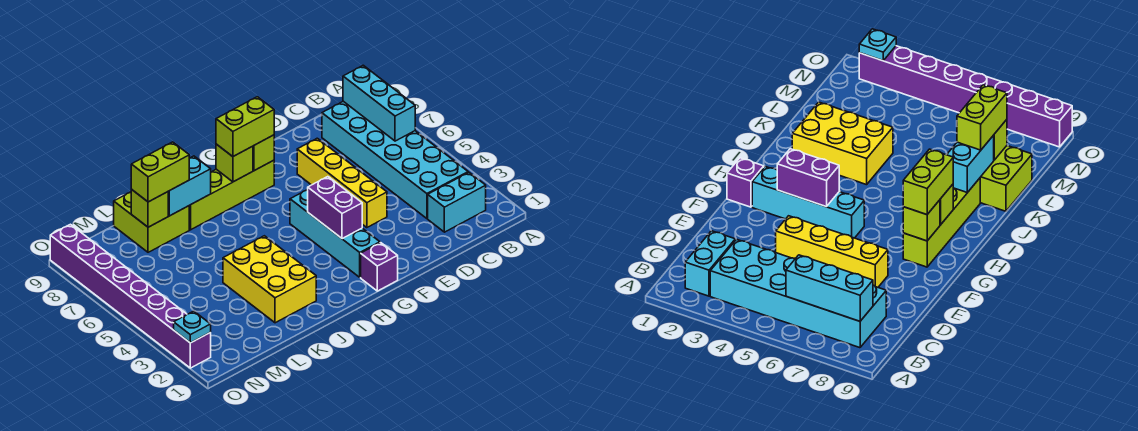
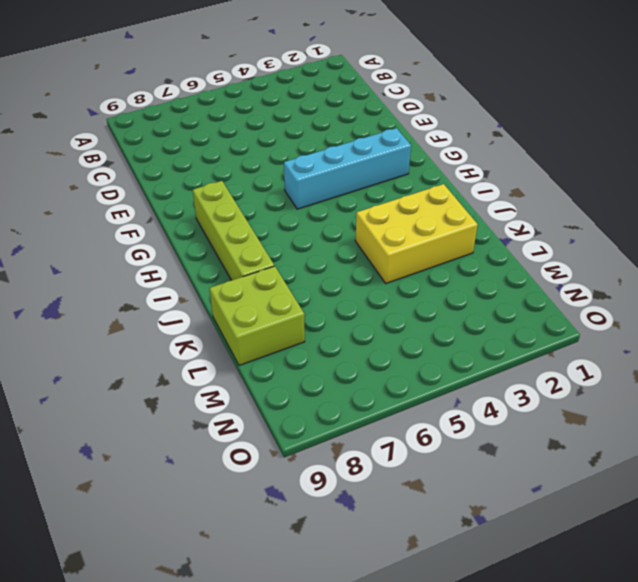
none -> cyan 1x2 brick [428,172,486,232]
none -> cyan 2x6 brick [322,101,468,218]
none -> yellow 1x4 brick [297,138,387,228]

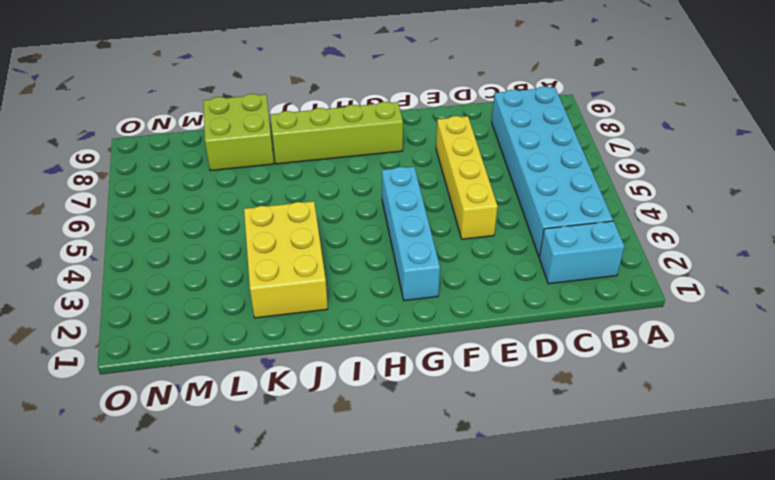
none -> purple 1x1 brick [361,243,398,291]
none -> purple 1x8 brick [50,224,211,368]
none -> cyan 1x3 brick [343,65,415,141]

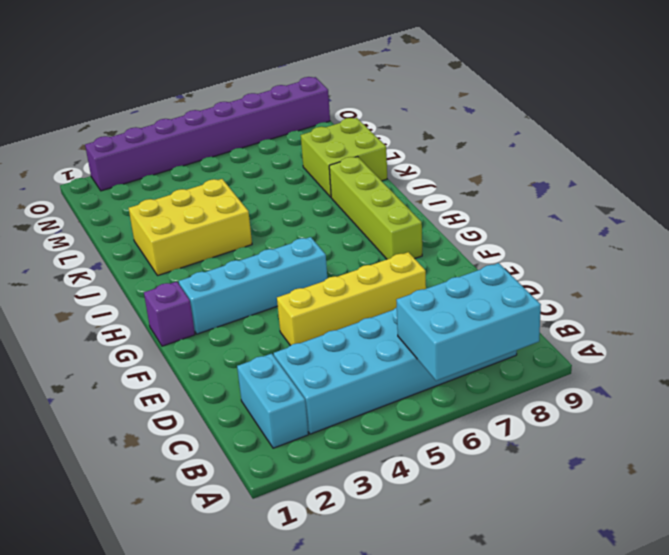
cyan 2x3 brick [396,263,541,381] -> cyan 1x3 brick [343,65,415,141]
none -> purple 1x2 brick [308,177,362,239]
none -> lime 1x1 brick [253,135,274,171]
none -> lime 1x1 brick [216,144,253,182]

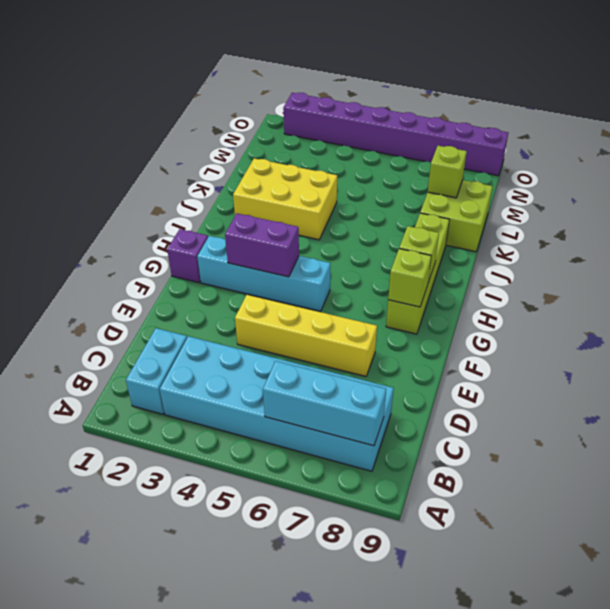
none -> cyan 1x2 brick [168,156,211,216]
none -> cyan 1x1 plate [174,311,211,343]
none -> lime 1x2 brick [216,97,274,157]

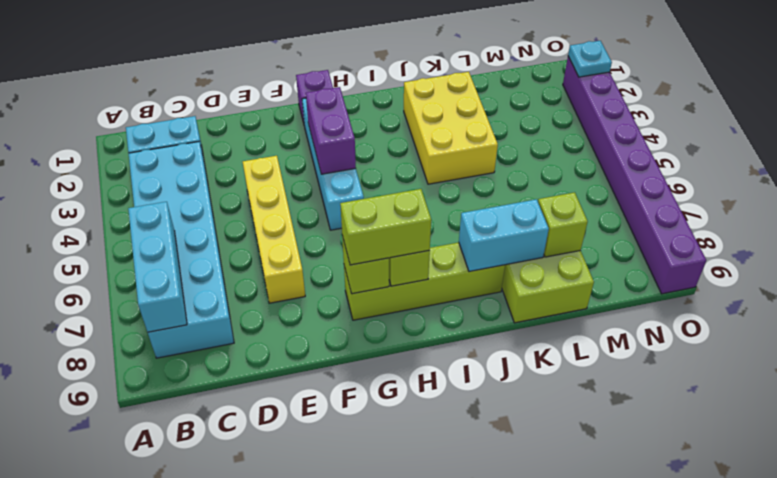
none -> lime 1x2 brick [131,142,189,202]

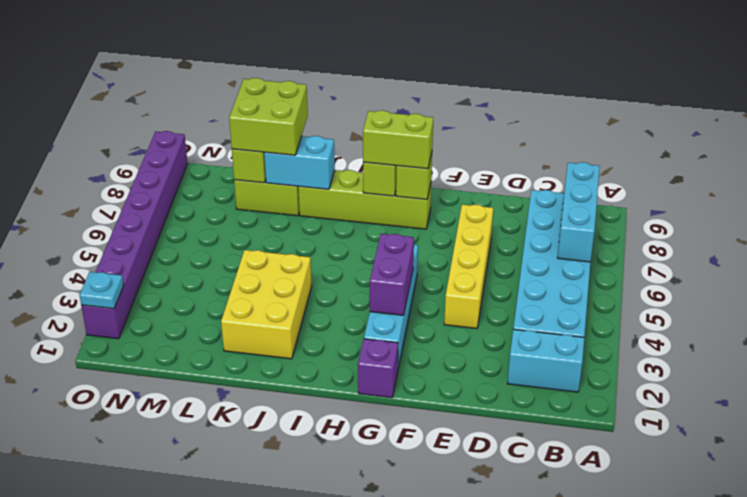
lime 2x2 brick [229,78,308,155] -> lime 1x2 brick [131,142,189,202]

